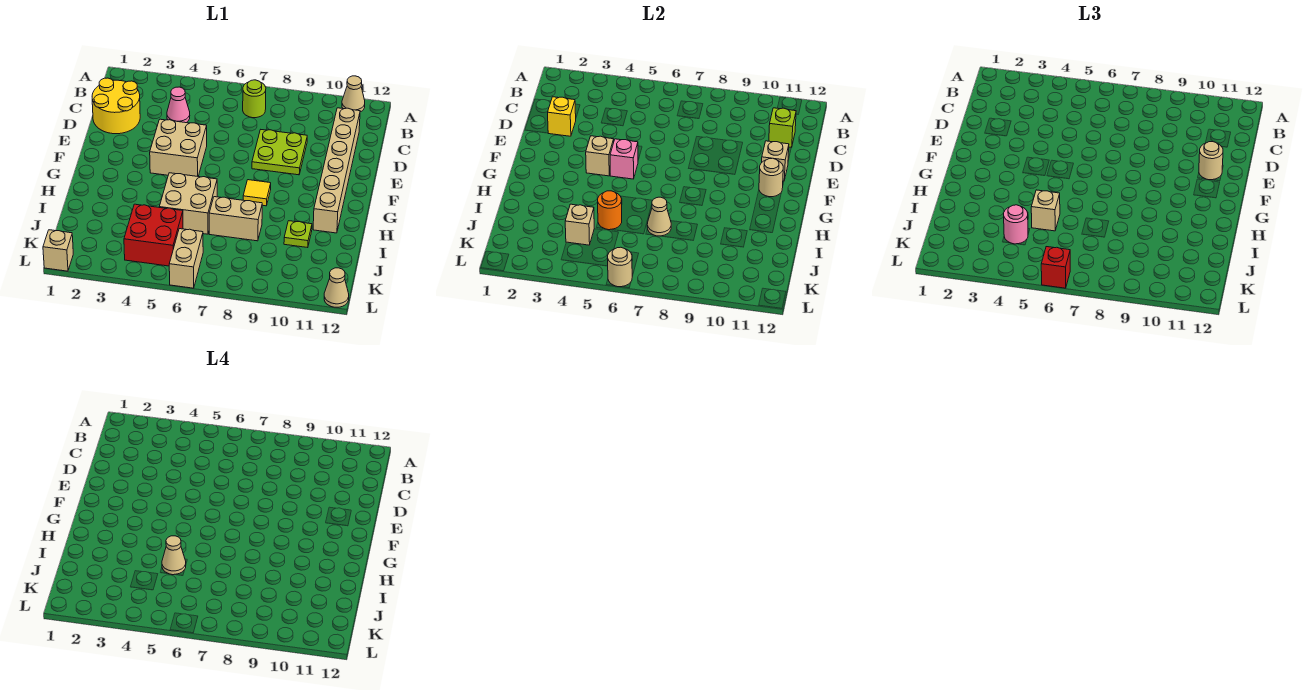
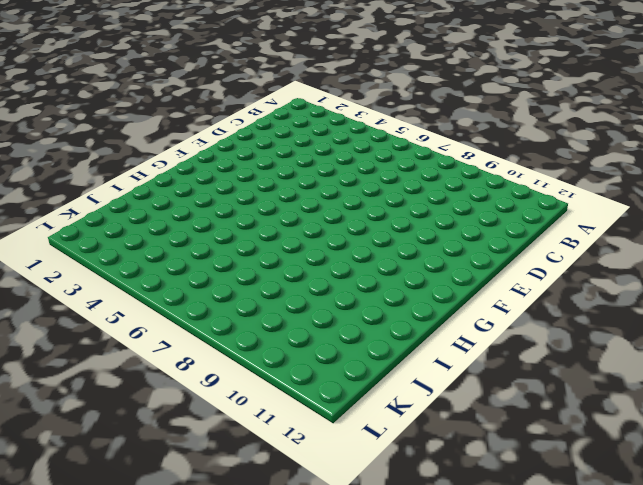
none -> tan 1x1 cone [342,76,365,112]
none -> lime 1x1 round brick [243,80,266,118]
none -> yellow 2x2 round brick [92,78,140,134]
none -> pink 1x1 cone [167,87,190,123]

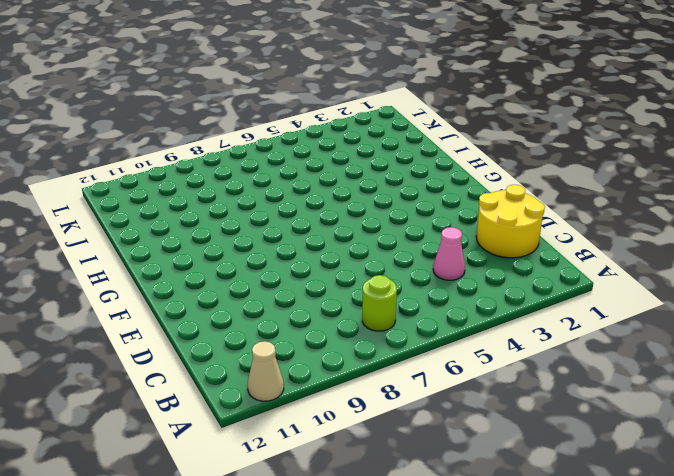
none -> tan 1x6 brick [313,108,360,233]
none -> lime 2x2 plate [252,130,307,175]
none -> tan 2x2 brick [150,119,207,176]
none -> yellow 1x1 tile [243,180,271,206]

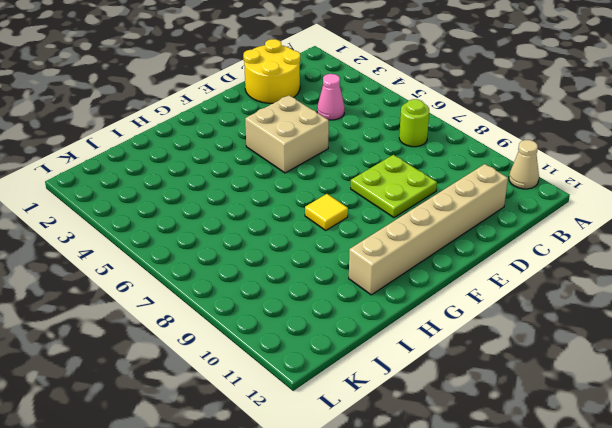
none -> tan 2x2 brick [159,173,217,234]
none -> tan 1x2 brick [209,197,262,241]
none -> lime 1x1 plate [284,221,312,248]
none -> red 2x2 brick [124,204,183,266]

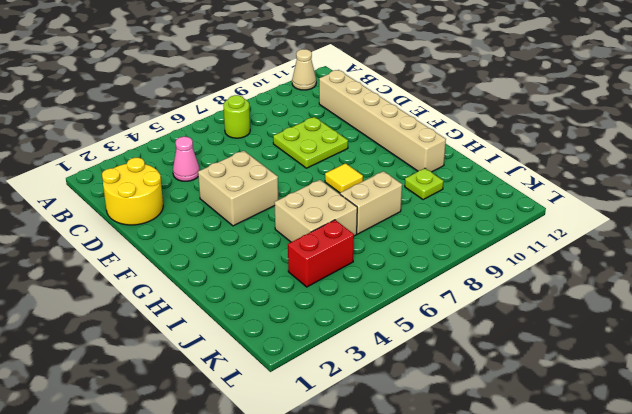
red 1x2 brick [288,220,354,287] -> red 2x2 brick [124,204,183,266]
none -> tan 1x2 brick [169,229,203,288]
none -> tan 1x1 brick [43,230,73,271]
none -> tan 1x1 cone [324,268,349,307]
none -> lime 1x1 brick [769,108,796,148]

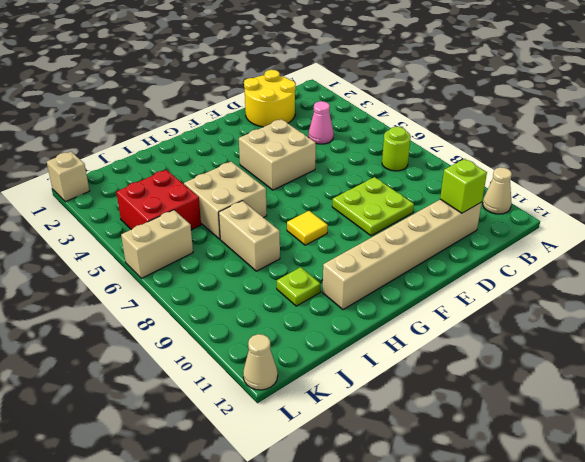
none -> yellow 1x1 brick [548,97,576,136]
none -> tan 1x1 brick [762,141,789,181]
none -> tan 1x1 brick [586,136,614,176]
none -> pink 1x1 brick [610,139,638,179]

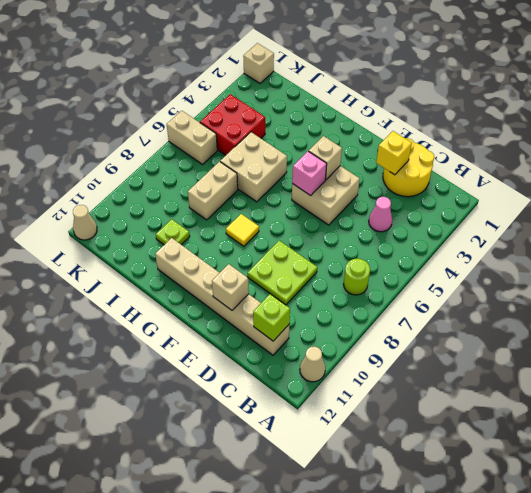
none -> tan 1x1 round brick [759,158,783,197]
none -> orange 1x1 round brick [598,191,622,230]
none -> tan 1x1 cone [647,197,671,236]
none -> tan 1x1 brick [565,204,594,245]

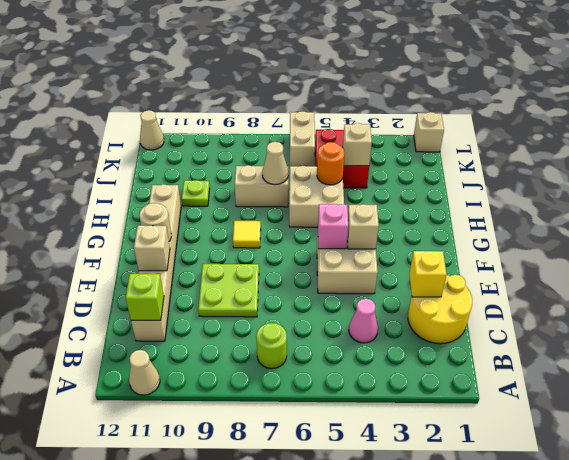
none -> tan 1x1 round brick [608,247,632,287]
none -> tan 1x1 round brick [1199,142,1223,180]
none -> tan 1x1 brick [1031,190,1060,231]
none -> pink 1x1 round brick [1004,205,1028,244]

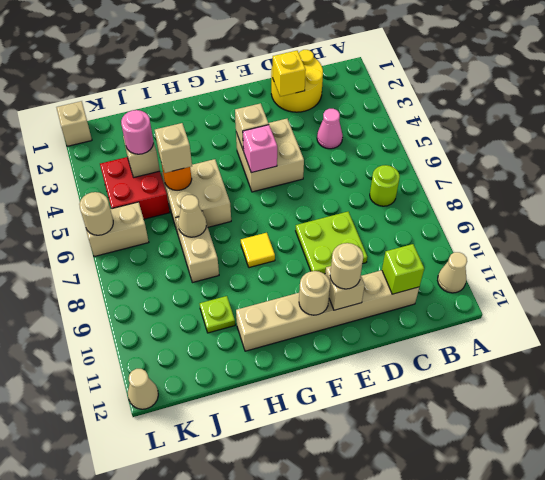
none -> red 1x1 brick [1041,247,1070,288]
none -> tan 1x1 cone [162,536,186,575]

